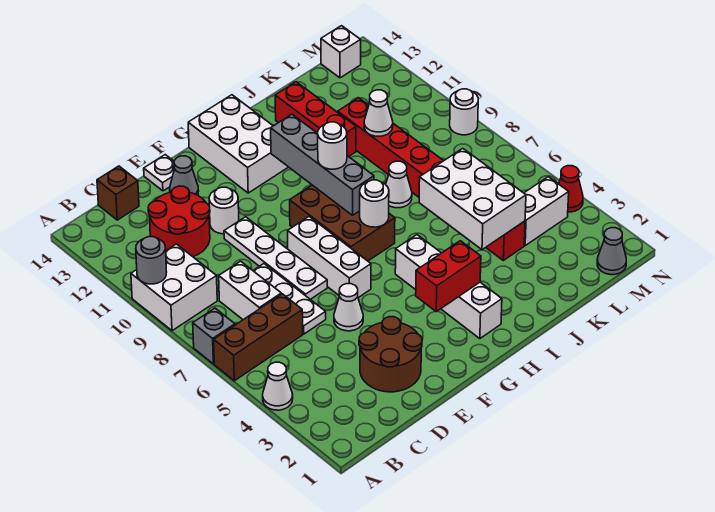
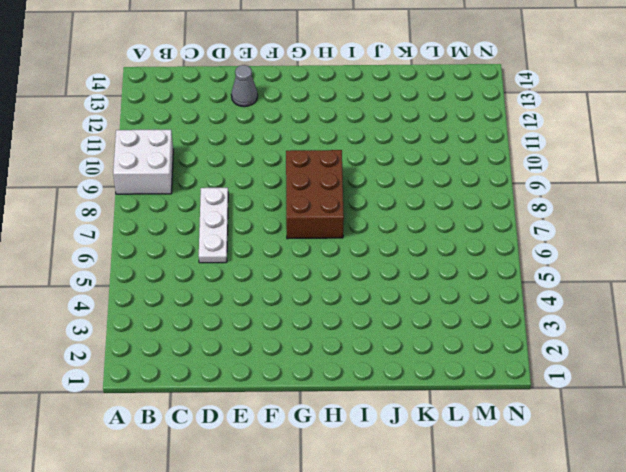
none -> white 1x1 cone [263,362,293,410]
none -> brown 1x3 brick [214,294,303,381]
none -> grey 1x1 brick [193,308,235,364]
none -> white 1x2 brick [219,261,281,320]

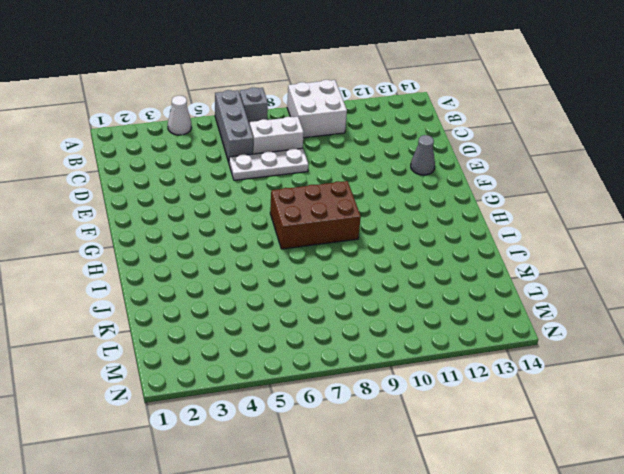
grey 1x3 brick [215,90,253,162] -> brown 1x3 brick [214,294,303,381]
none -> red 2x2 round brick [148,186,210,257]
none -> brown 1x1 brick [97,166,139,220]
none -> brown 2x2 round brick [359,317,422,392]
none -> white 1x1 cone [334,284,363,331]

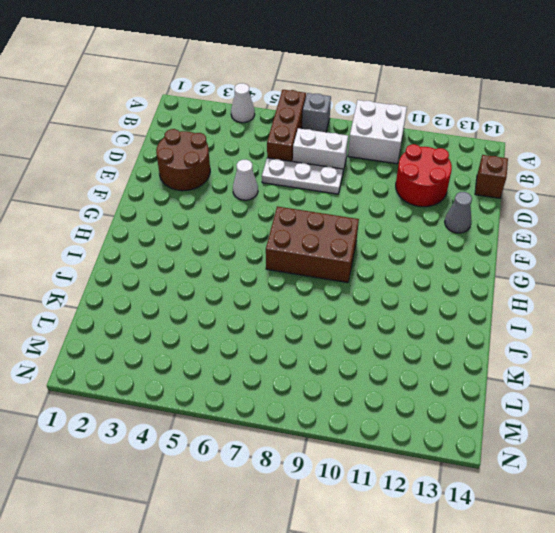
none -> white 1x4 plate [224,217,327,299]
none -> white 1x1 round brick [209,187,239,234]
none -> white 1x1 plate [144,155,174,191]
none -> white 1x3 brick [288,217,371,298]

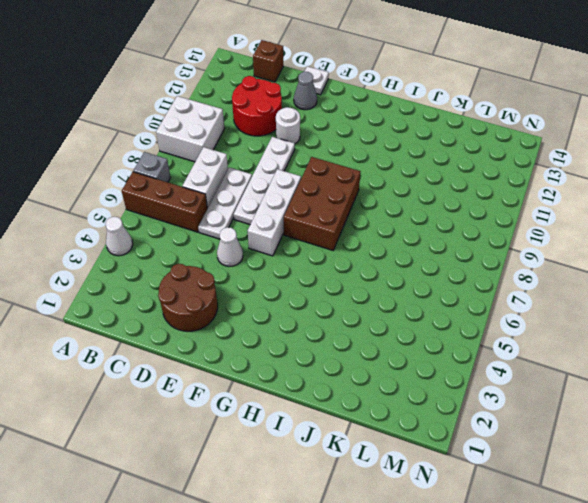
none -> white 2x3 brick [188,95,288,193]
none -> white 1x4 brick [395,235,502,339]
none -> white 1x1 cone [386,161,412,208]
none -> red 1x3 brick [275,82,356,157]

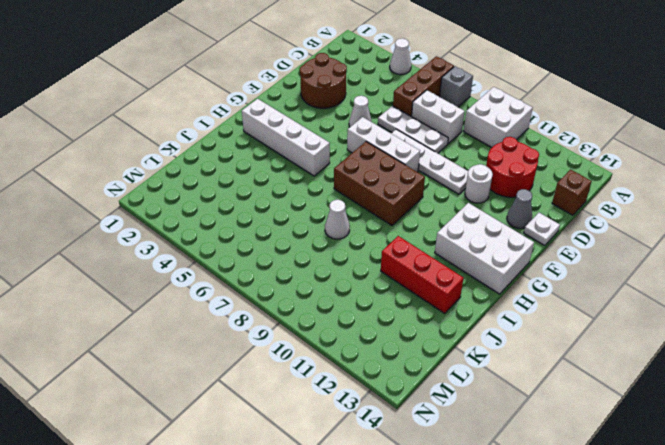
none -> red 1x8 brick [338,98,525,260]
none -> white 1x2 brick [524,177,569,245]
none -> grey 1x1 cone [597,228,626,275]
none -> white 1x1 brick [321,26,361,78]

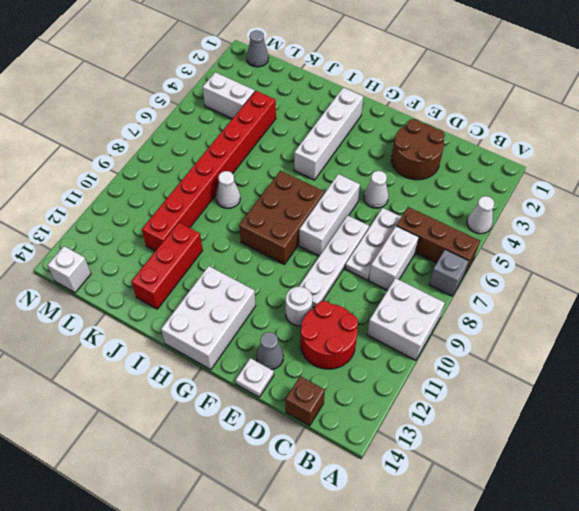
none -> red 1x1 cone [559,166,583,212]
none -> white 1x1 round brick [450,89,478,135]
none -> grey 1x1 round brick [136,237,167,284]
none -> red 1x2 brick [416,241,481,312]

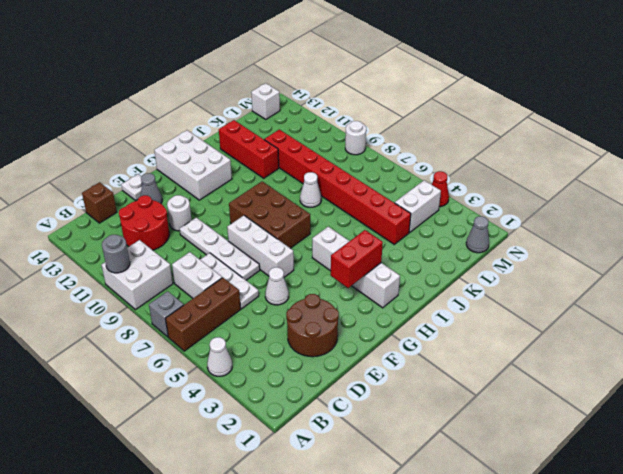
none -> white 1x1 round brick [360,180,389,227]
none -> grey 1x4 brick [271,114,374,215]
none -> white 2x3 brick [419,149,526,250]
none -> white 1x1 cone [364,90,393,136]

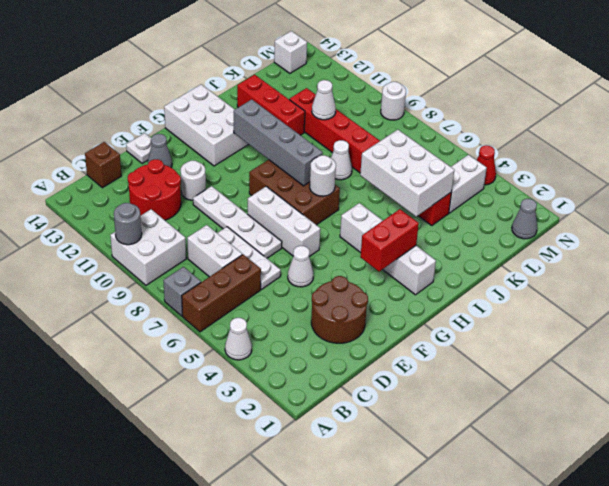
none -> white 1x1 round brick [318,122,347,169]

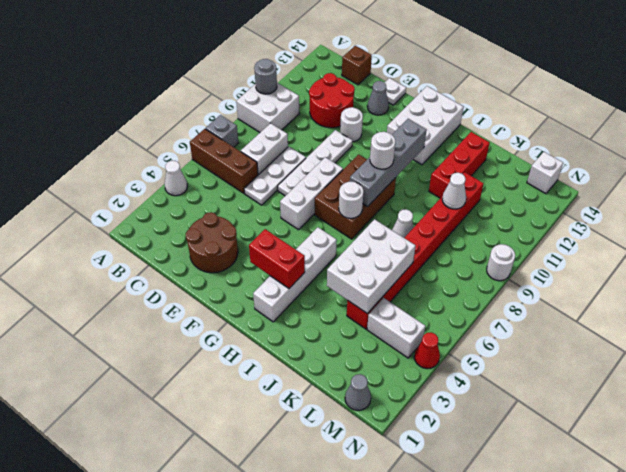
none -> white 1x1 cone [334,284,363,331]

